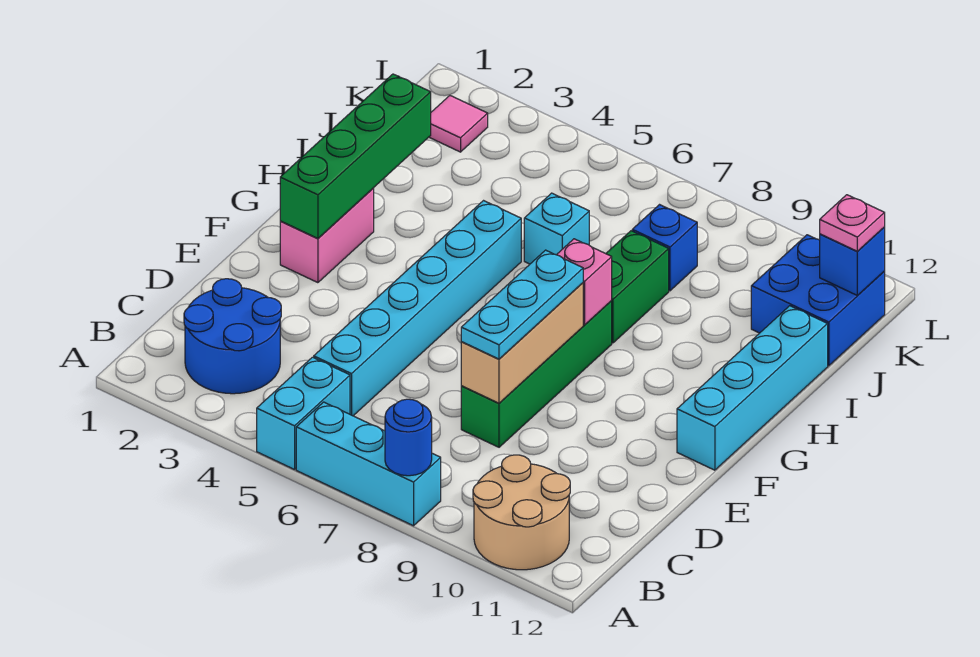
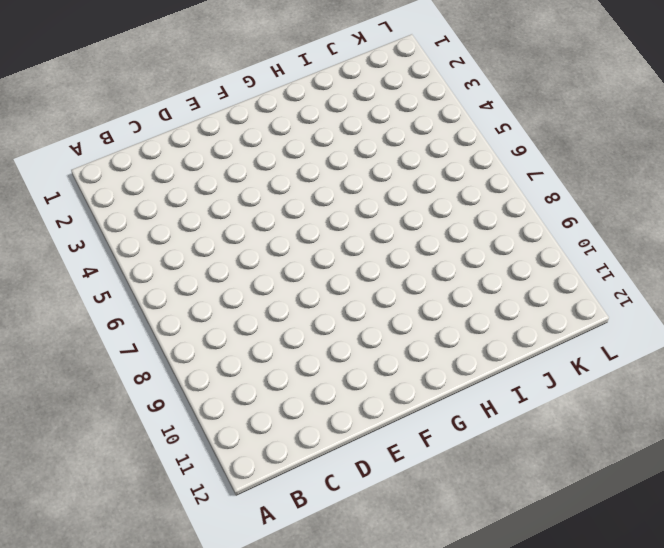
none -> cyan 1x2 brick [257,357,350,470]
none -> cyan 1x3 brick [296,402,441,526]
none -> tan 2x2 round brick [473,455,570,570]

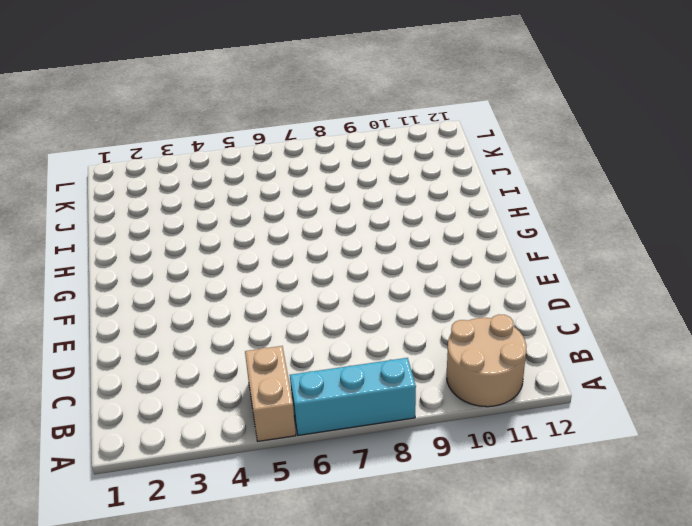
tan 1x2 brick [245,346,296,441] -> cyan 1x2 brick [257,357,350,470]
none -> blue 2x2 round brick [184,279,281,394]
none -> cyan 1x6 brick [314,201,521,416]
none -> green 1x4 brick [461,301,612,447]

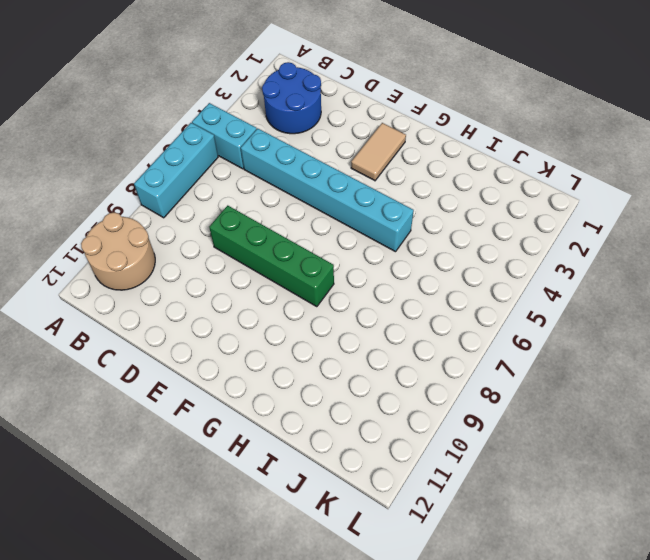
tan 1x2 tile [351,123,406,181] -> pink 1x2 brick [280,188,374,283]
none -> cyan 1x4 brick [677,306,828,470]
none -> green 1x2 brick [606,231,669,343]
none -> cyan 1x1 brick [524,193,589,264]

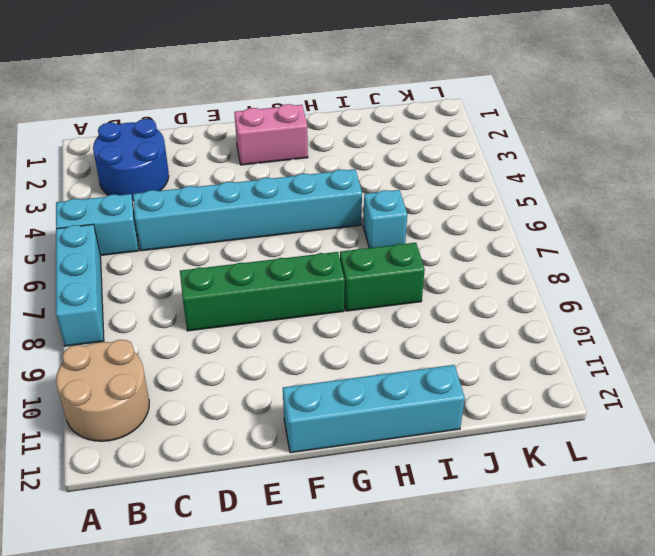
none -> blue 1x1 brick [632,205,697,291]
none -> blue 2x2 brick [751,235,885,366]
none -> pink 1x1 tile [429,96,488,152]

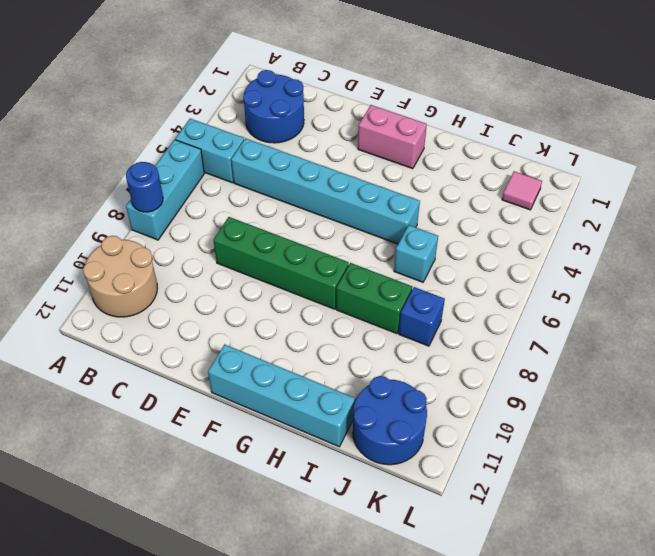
blue 2x2 round brick [353,376,427,465] -> blue 2x2 brick [751,235,885,366]
none -> tan 1x3 brick [461,283,583,403]
none -> green 1x4 brick [280,74,431,238]
none -> pink 1x1 brick [557,239,612,325]

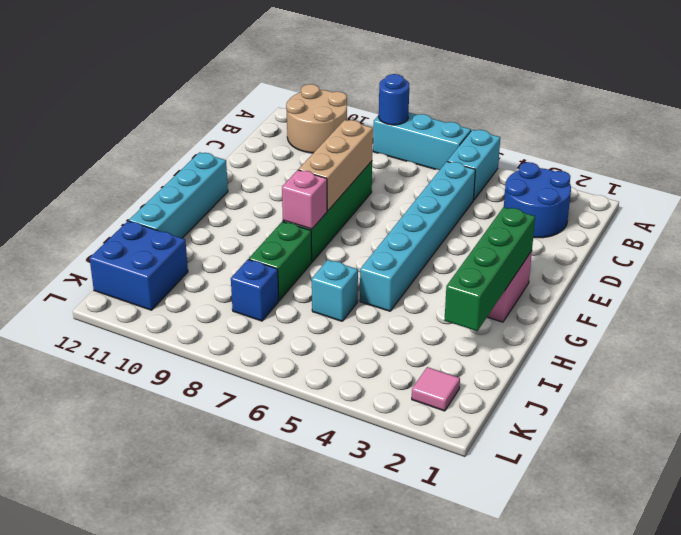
none -> blue 1x1 brick [820,227,885,296]
none -> cyan 1x3 plate [461,250,583,359]
none -> pink 1x1 plate [820,195,885,251]

